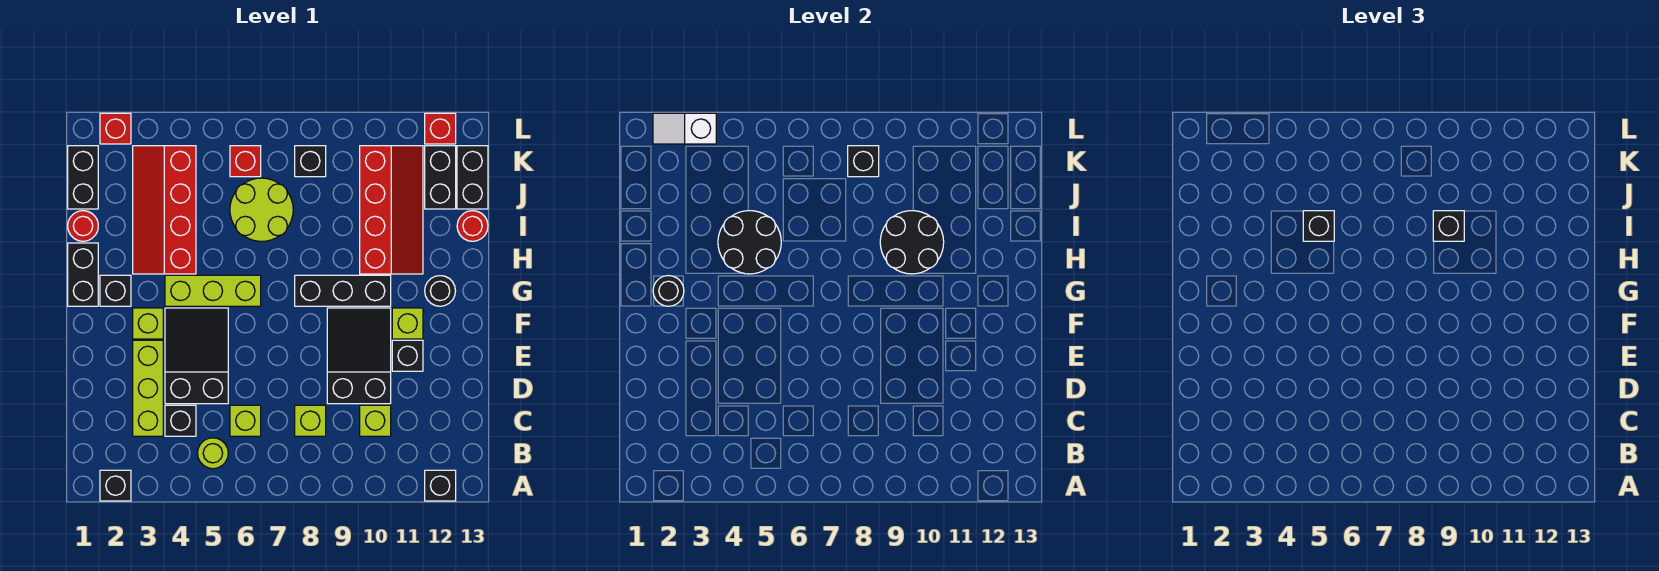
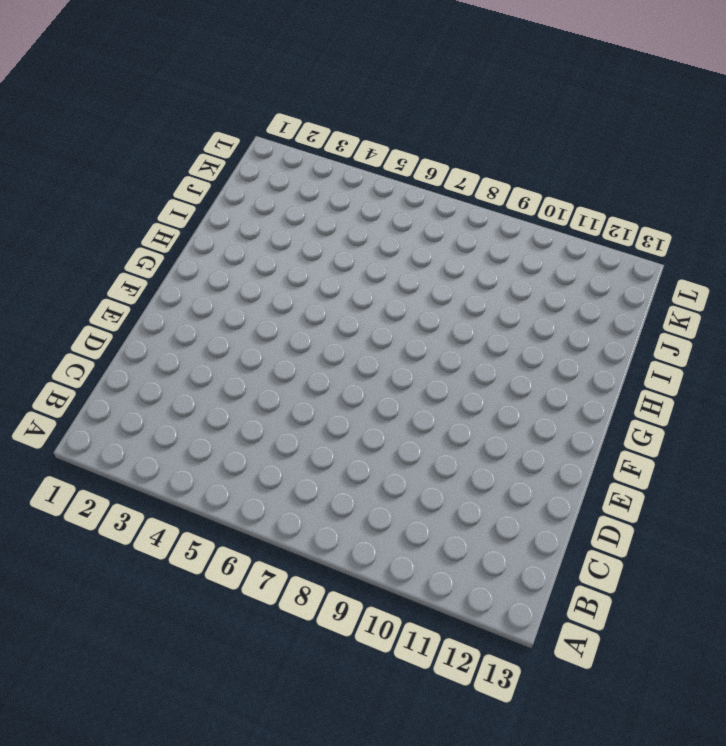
none -> black 1x1 brick [100,470,131,501]
none -> black 1x1 brick [425,470,456,501]
none -> lime 1x1 round brick [197,438,228,469]
none -> lime 1x3 brick [133,340,163,436]

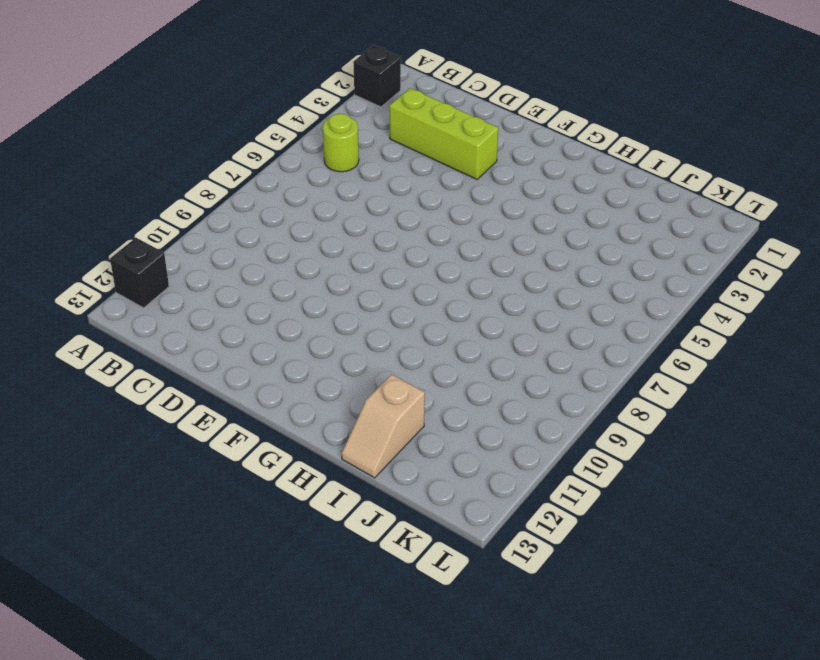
tan 1x2 slope [342,374,425,478] -> red 1x1 round brick [457,211,488,241]
none -> black 1x1 brick [165,405,196,436]
none -> lime 1x1 brick [230,405,261,436]
none -> lime 1x1 brick [295,405,326,436]
none -> lime 1x1 brick [360,405,391,436]

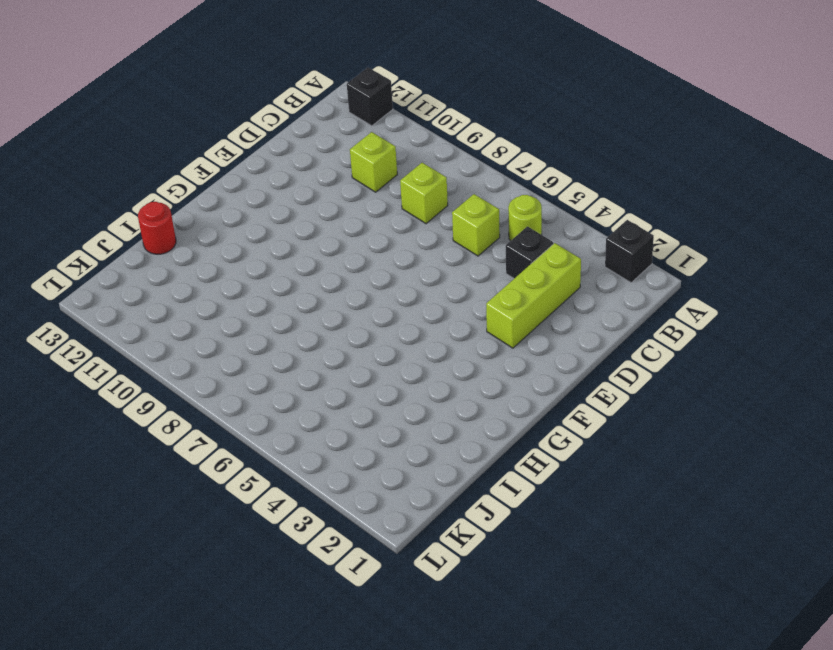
none -> black 2x3 slope [165,308,228,404]
none -> black 2x3 slope [327,308,391,404]
none -> black 1x1 brick [392,340,423,371]
none -> lime 1x1 brick [133,308,163,339]

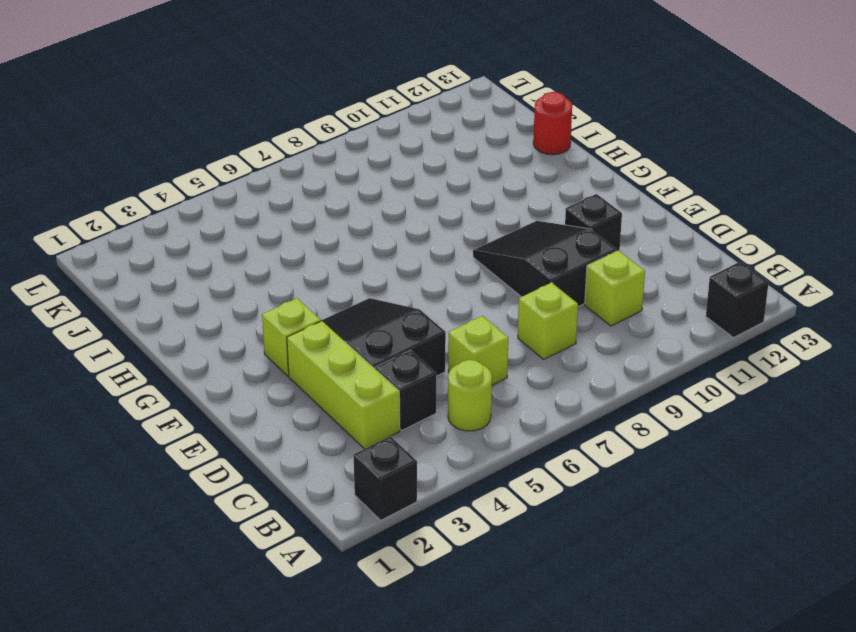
none -> lime 1x1 brick [392,308,423,339]
none -> black 1x2 brick [68,243,98,306]
none -> black 1x1 brick [100,275,131,306]
none -> lime 1x3 brick [165,275,261,306]

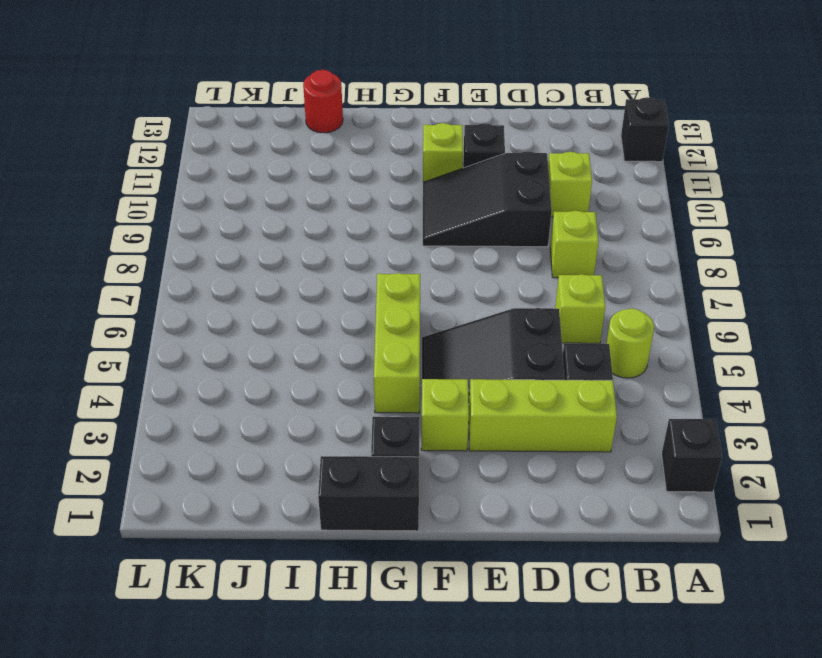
none -> black 1x3 brick [295,275,391,306]
none -> black 1x1 round brick [425,276,455,306]
none -> red 2x4 slope [133,146,196,274]
none -> red 2x4 slope [360,146,423,274]

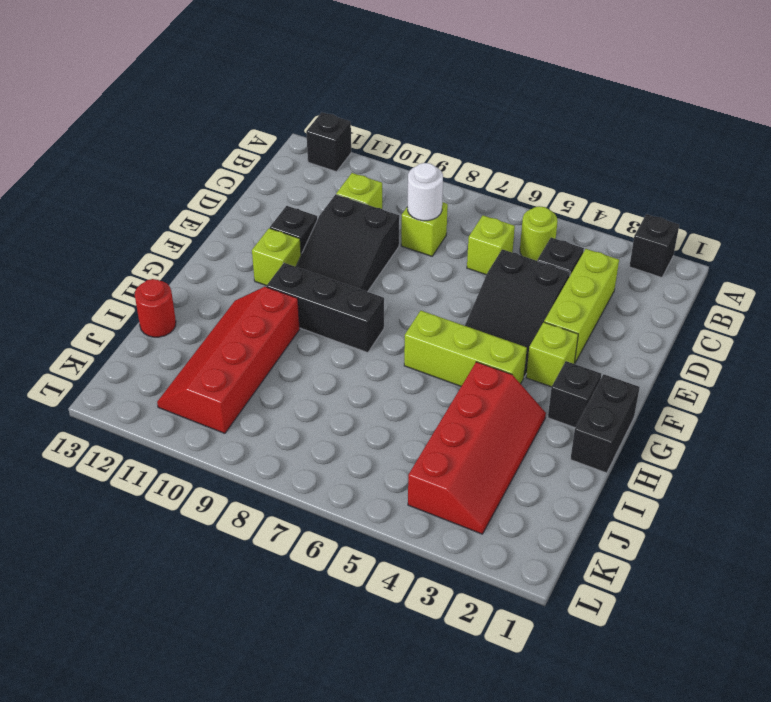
white 1x1 round brick [407,163,443,221] -> none
none -> black 1x1 round brick [425,276,455,306]
none -> red 1x1 round brick [68,211,98,241]
none -> lime 2x2 round brick [230,178,293,241]
none -> black 1x2 brick [68,146,98,209]

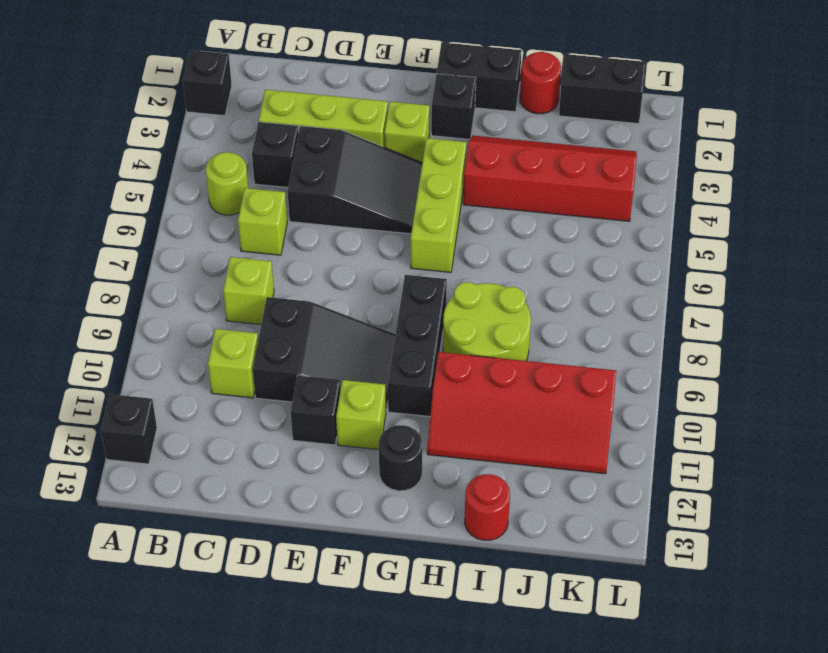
lime 2x2 round brick [443,282,531,361] -> lime 2x2 round brick moved to [230,178,293,241]
none -> black 1x2 brick [425,146,456,209]
none -> black 1x2 brick [457,146,488,209]
none -> red 1x1 brick [230,146,261,177]
none -> black 1x1 brick [295,146,326,177]

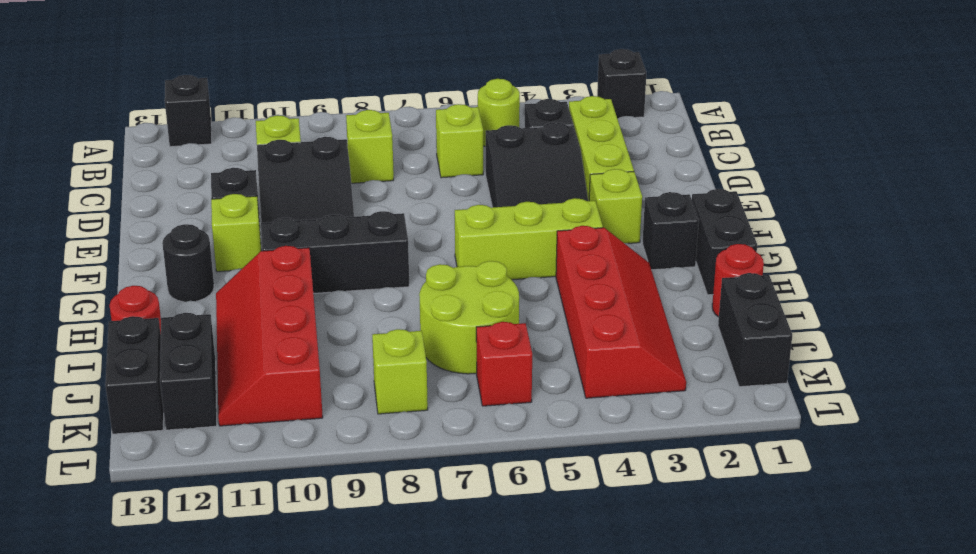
lime 1x1 brick [372,329,428,414] -> black 1x1 brick [295,146,326,177]
none -> red 1x1 brick [100,113,131,144]
none -> red 1x1 brick [425,113,456,144]
none -> black 1x1 round brick [653,276,684,306]
none -> black 2x2 round brick [718,211,781,274]

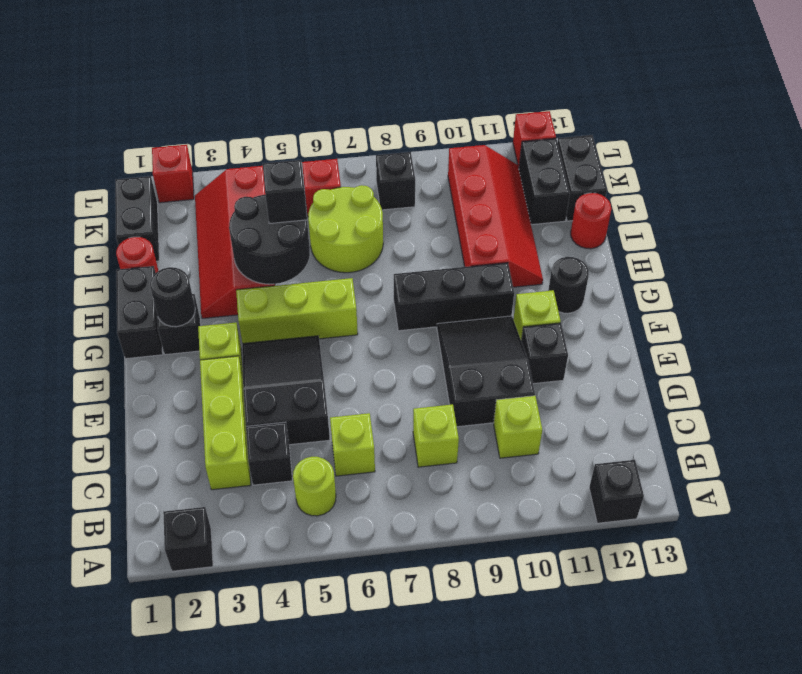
none -> black 2x2 round brick [880,211,944,274]
none -> black 1x1 brick [848,146,879,177]
none -> white 1x2 slope [653,113,716,144]
none -> black 1x1 brick [1433,211,1464,241]

